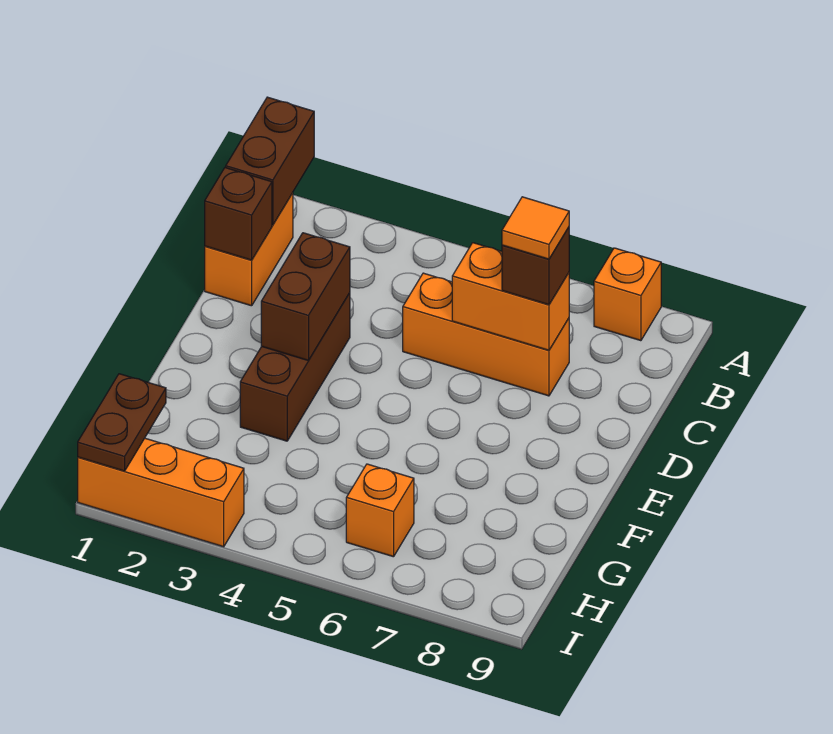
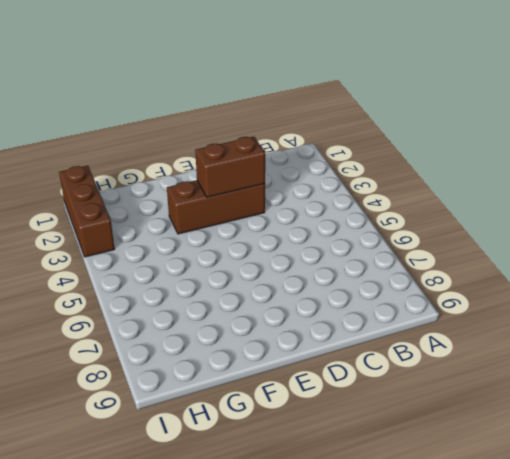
brown 1x3 brick [59,166,115,257] -> orange 1x3 brick [78,438,244,547]
none -> orange 1x1 brick [594,248,661,341]
none -> orange 1x2 brick [205,193,293,306]
none -> orange 1x3 brick [403,273,569,396]

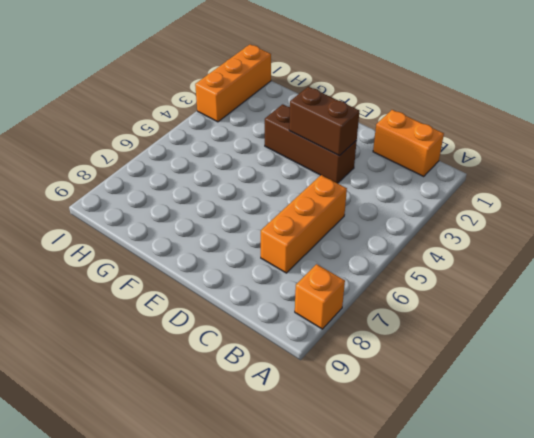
none -> orange 1x1 brick [346,464,414,557]
none -> brown 1x2 brick [226,97,314,225]
none -> brown 1x1 brick [205,168,272,260]

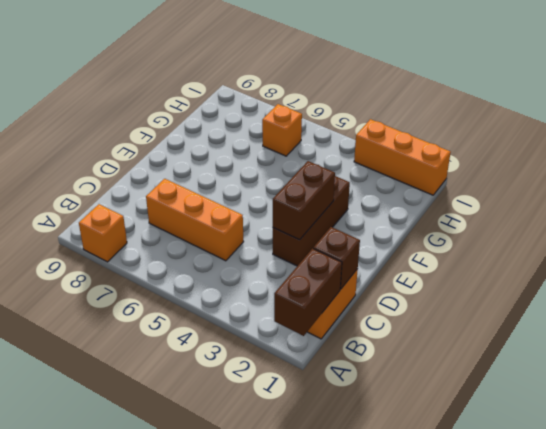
none -> orange 1x2 brick [452,243,569,350]
none -> brown 1x2 plate [78,374,166,471]
none -> brown 1x1 brick [502,227,569,305]

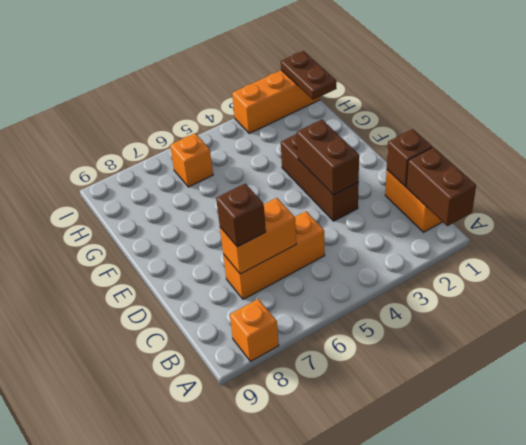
none -> orange 1x1 tile [502,197,569,259]

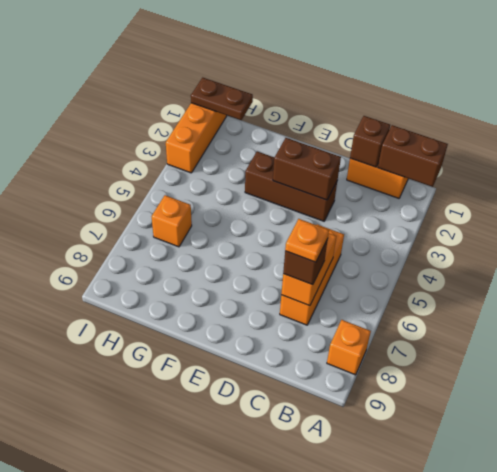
orange 1x1 plate [285,219,329,262] -> orange 1x1 tile [502,197,569,259]

